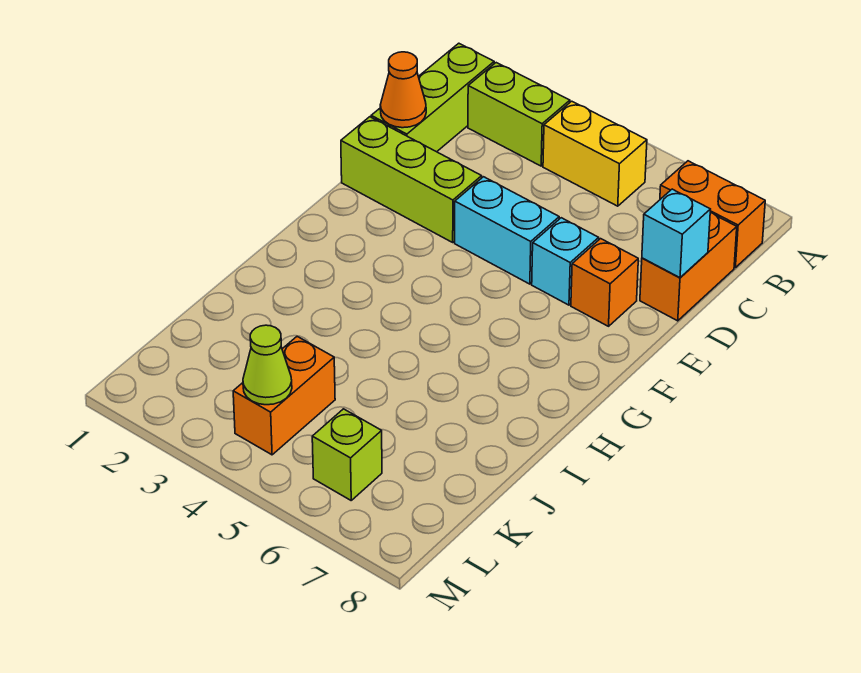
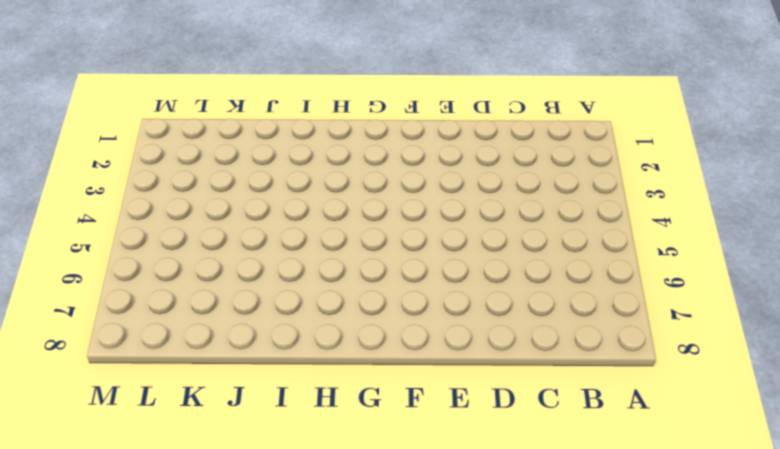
none -> lime 1x3 brick [371,43,494,152]
none -> lime 1x2 brick [468,63,570,166]
none -> yellow 1x2 brick [543,101,647,206]

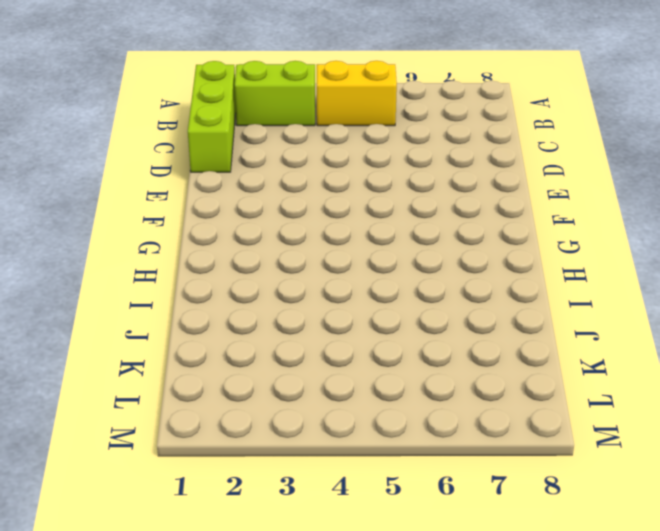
none -> orange 1x2 brick [660,161,765,268]
none -> orange 1x2 brick [640,213,737,321]
none -> lime 1x3 brick [341,117,482,242]

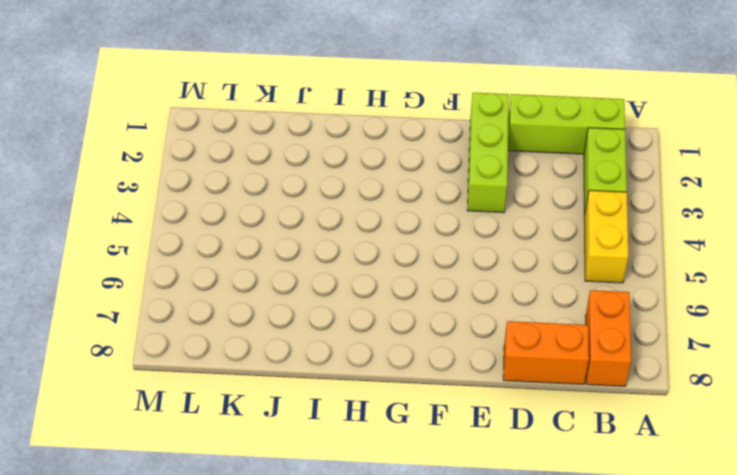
none -> cyan 1x2 brick [455,177,559,284]
none -> cyan 1x1 brick [532,218,599,305]
none -> orange 1x1 brick [571,239,638,326]

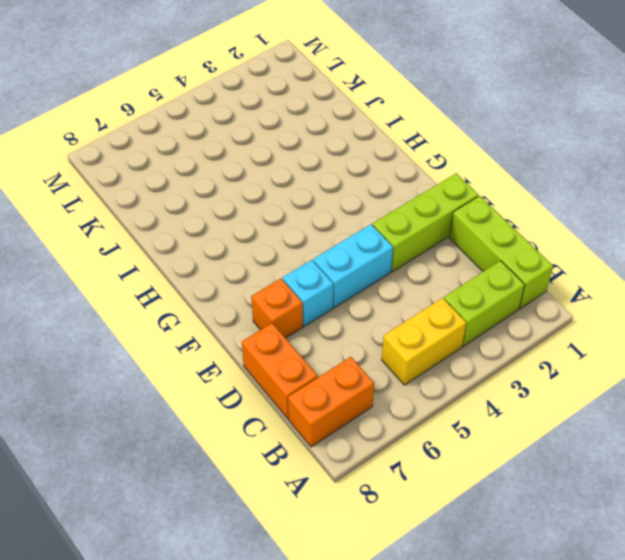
none -> orange 1x2 brick [233,337,335,455]
none -> lime 1x1 brick [312,409,382,500]
none -> orange 1x1 cone [380,52,426,128]

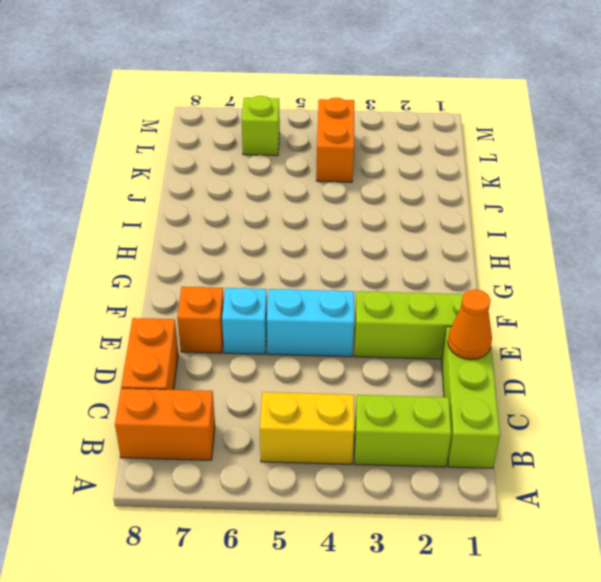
none -> cyan 1x1 brick [642,189,710,278]
none -> lime 1x1 cone [243,325,292,405]

